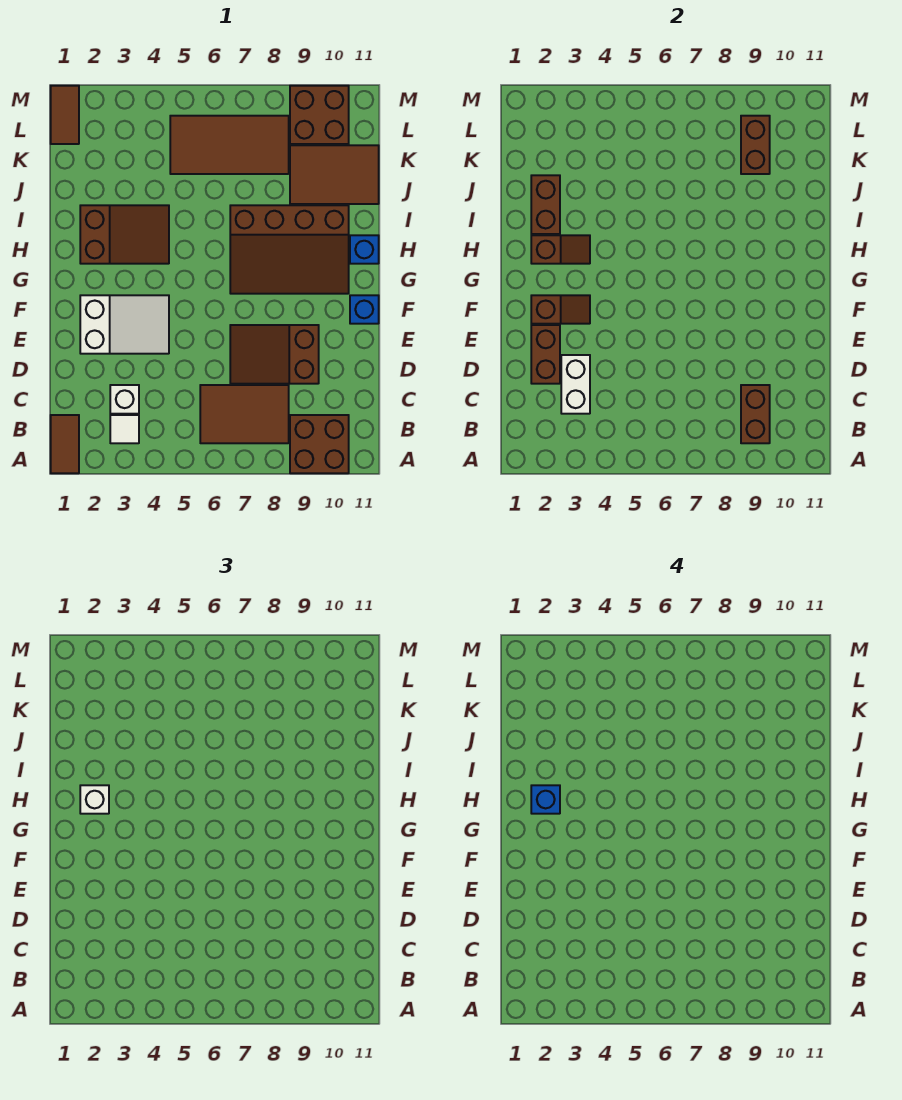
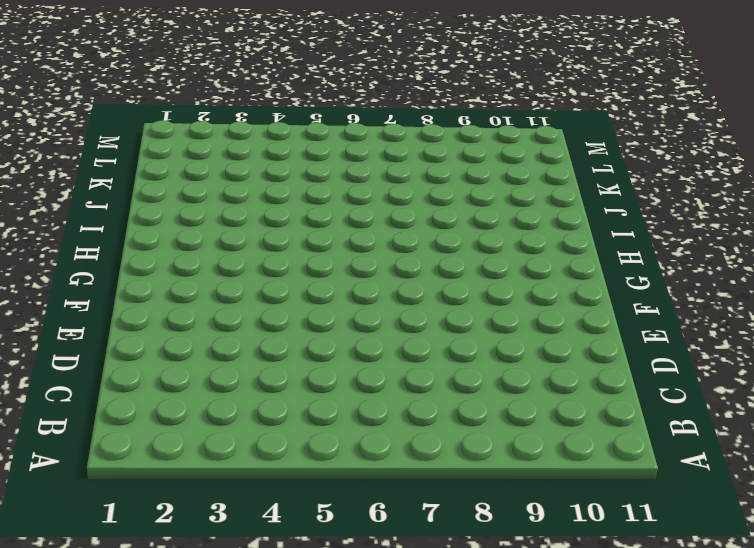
none -> brown 1x2 tile [51,415,79,473]
none -> brown 2x2 brick [290,415,349,473]
none -> white 1x1 tile [110,415,139,443]

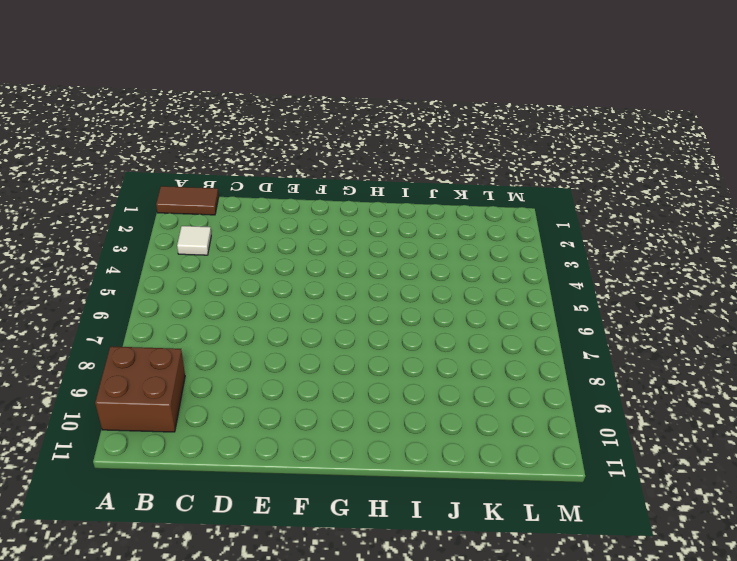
none -> brown 2x3 tile [200,385,289,443]
none -> white 1x1 brick [110,385,139,414]
none -> brown 2x3 slope [230,325,319,384]

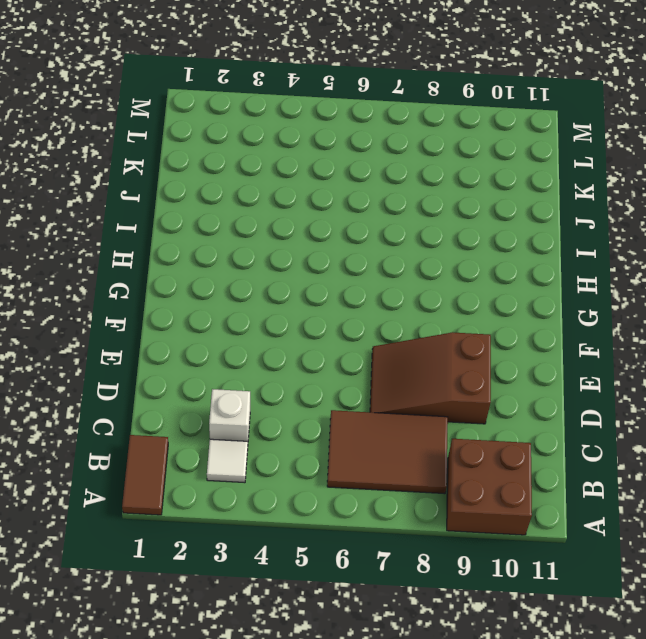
none -> white 2x3 slope [80,295,169,354]
none -> blue 1x1 brick [350,295,379,324]
none -> brown 3x4 slope [230,205,349,294]

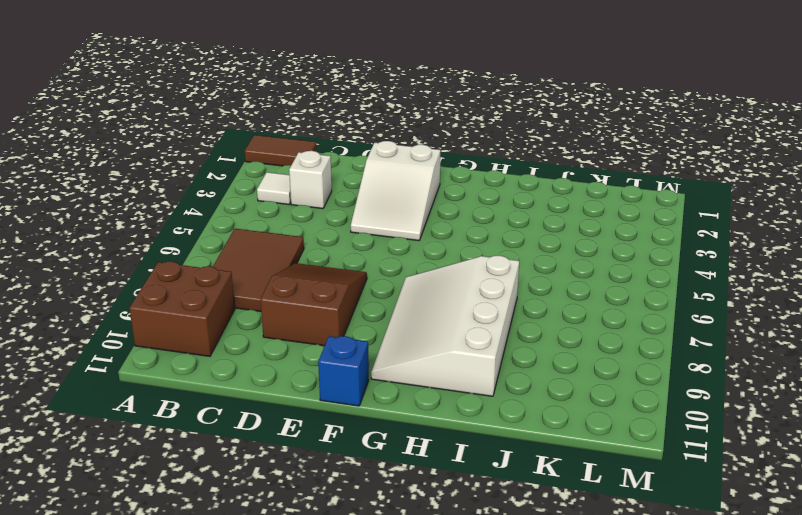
white 3x4 slope [371,256,519,396] -> brown 3x4 slope [230,205,349,294]
none -> brown 2x3 slope [80,205,169,264]
none -> blue 1x1 brick [350,235,379,264]
none -> brown 2x3 tile [290,145,379,204]

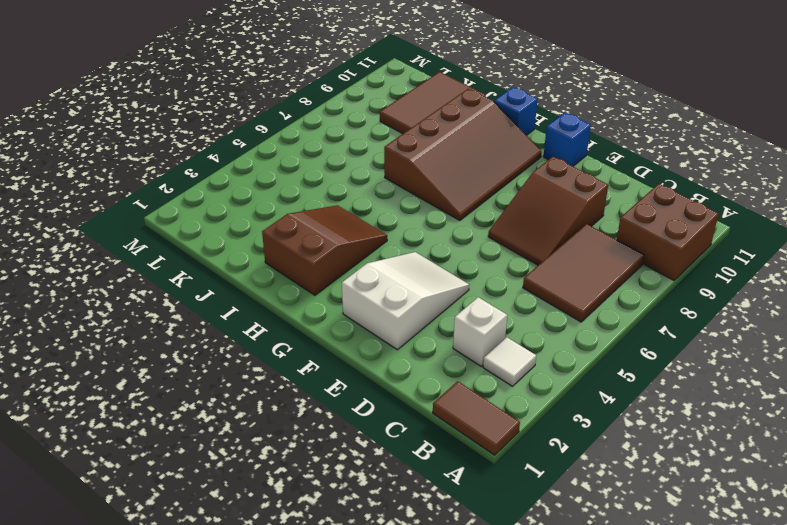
none -> brown 2x4 tile [170,116,289,174]
none -> brown 1x2 tile [51,86,79,144]
none -> brown 2x2 brick [290,86,349,144]

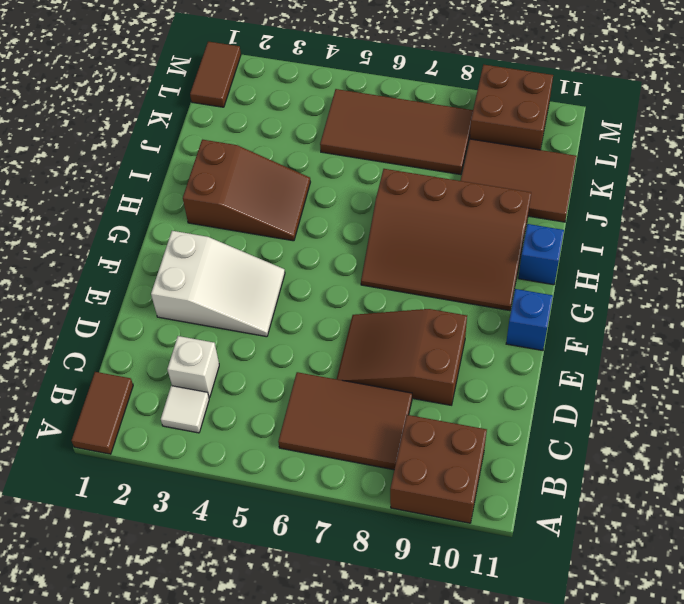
none -> brown 1x2 brick [741,385,770,443]
none -> white 1x2 brick [561,355,590,414]
none -> brown 1x2 brick [531,325,560,384]

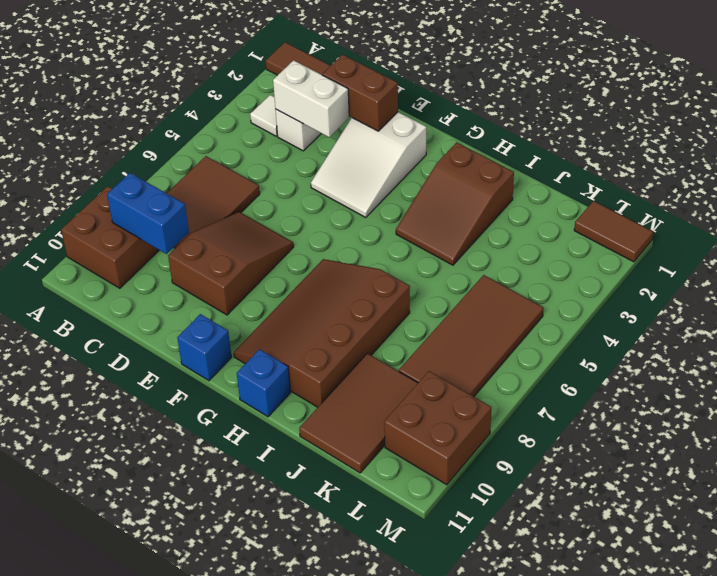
blue 1x2 brick [107,173,189,254] -> brown 1x2 brick [741,385,770,443]
none -> brown 1x2 slope [531,295,590,324]
none -> brown 1x2 slope [531,235,590,264]
none -> brown 1x2 brick [531,175,560,234]

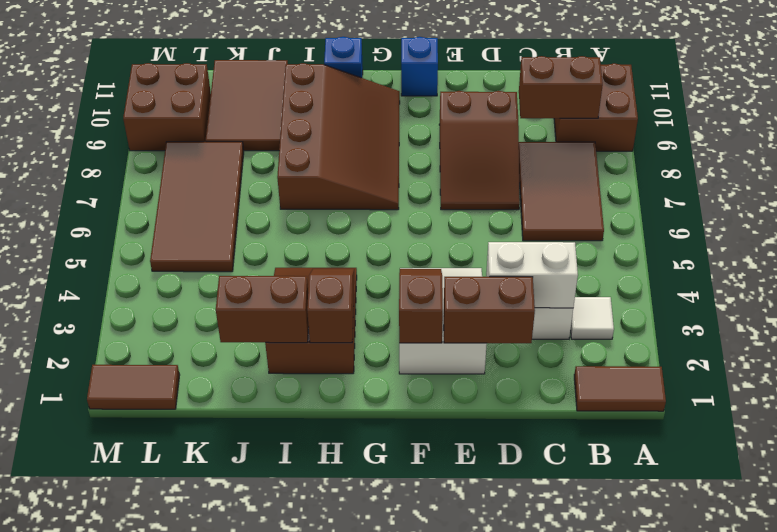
none -> brown 1x2 brick [741,116,770,174]
none -> white 1x1 brick [80,785,109,814]
none -> blue 1x1 brick [531,785,560,814]

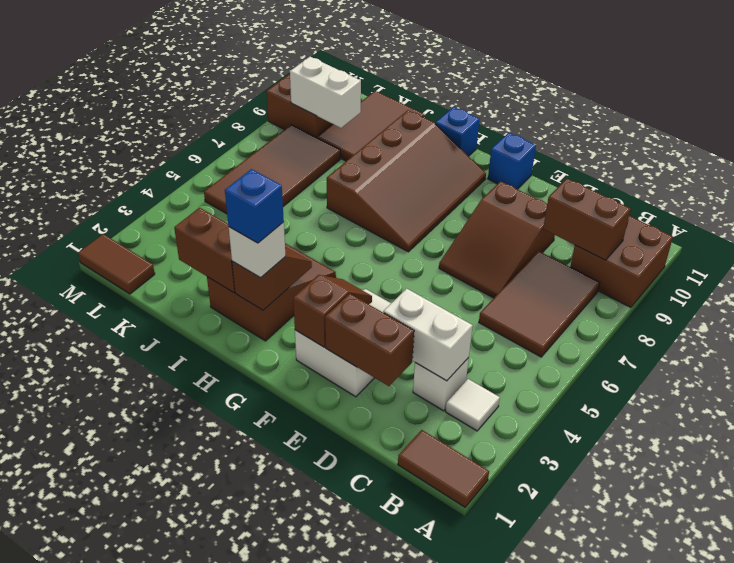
white 1x2 brick [290,57,361,128] -> brown 1x2 brick [741,116,770,174]

